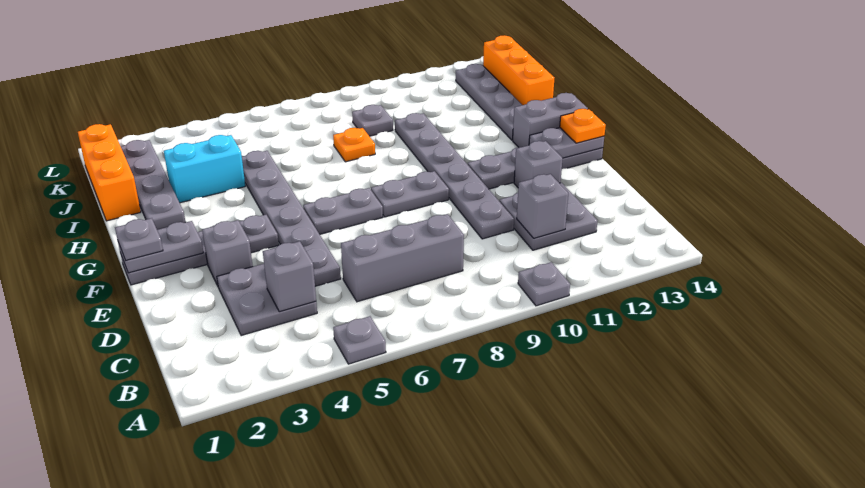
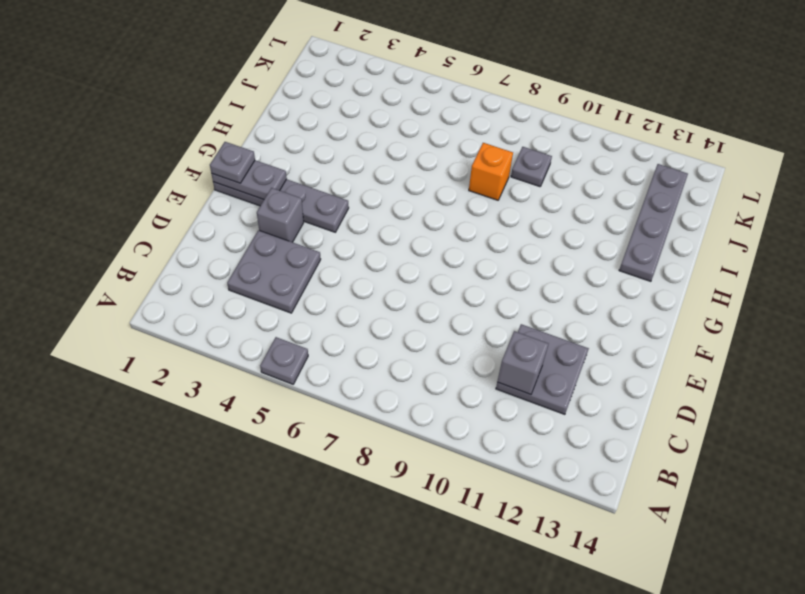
orange 1x1 brick [469,143,513,200] -> orange 1x1 plate [333,128,375,162]
none -> grey 1x1 plate [518,262,570,306]
none -> grey 1x3 brick [341,214,464,302]
none -> grey 1x6 plate [242,151,341,286]

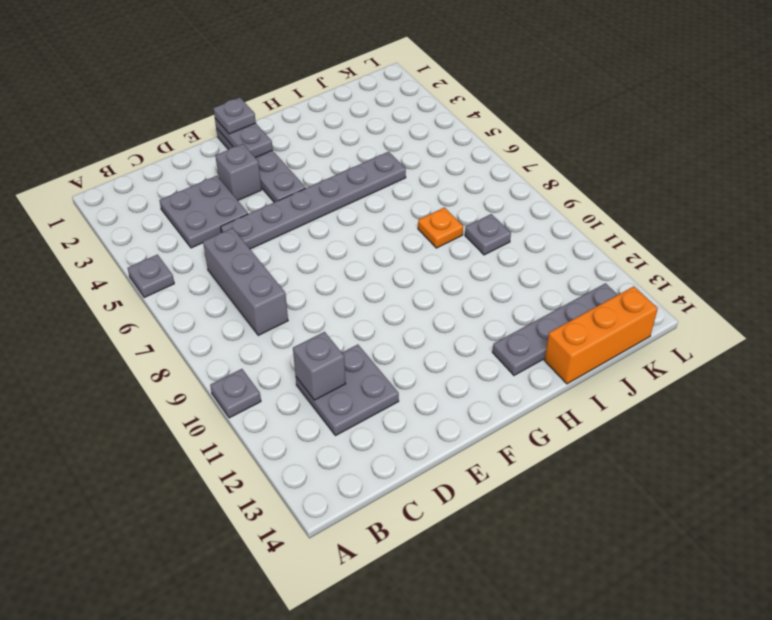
none -> grey 1x6 plate [395,113,514,239]
none -> grey 1x1 brick [514,141,563,187]
none -> grey 1x2 plate [303,188,383,234]

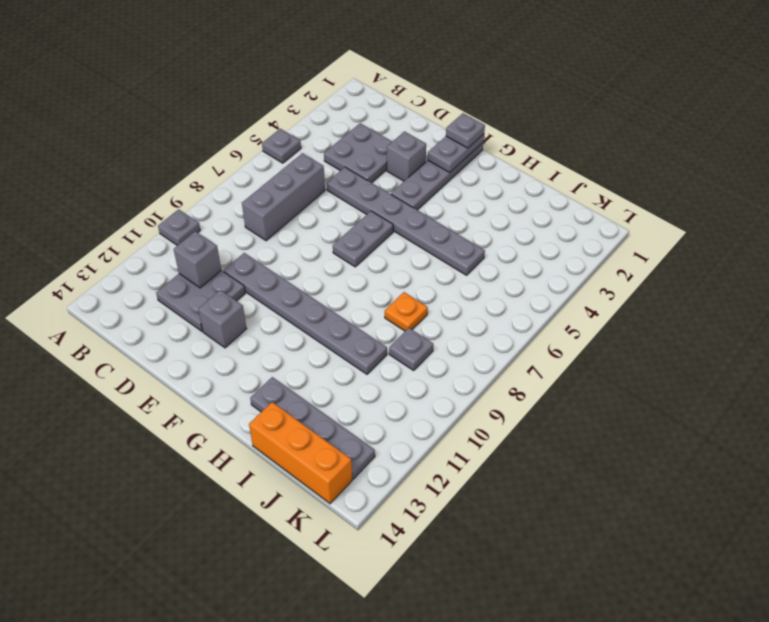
none -> grey 1x2 plate [371,171,449,217]
none -> grey 1x4 plate [468,148,603,189]
none -> grey 1x2 brick [513,93,588,148]

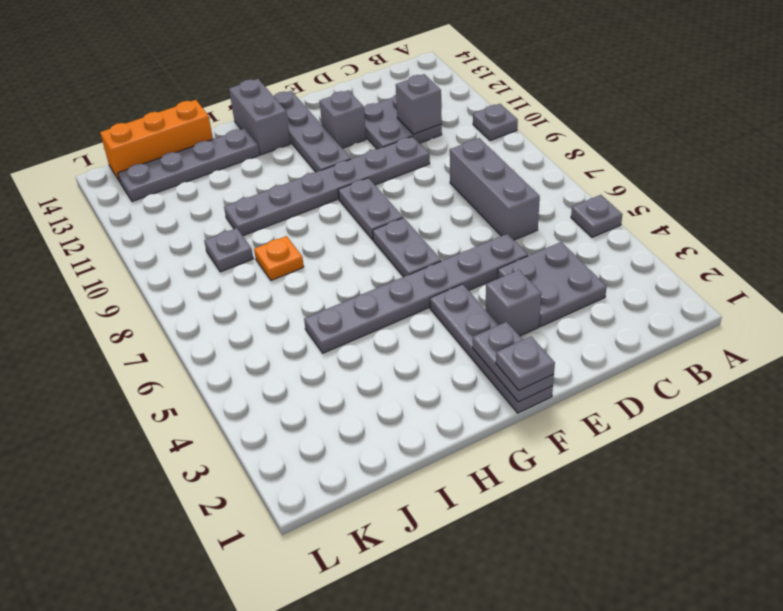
none -> grey 1x4 plate [121,140,186,230]
none -> orange 1x3 brick [78,124,141,221]
none -> cyan 1x2 brick [164,135,245,203]

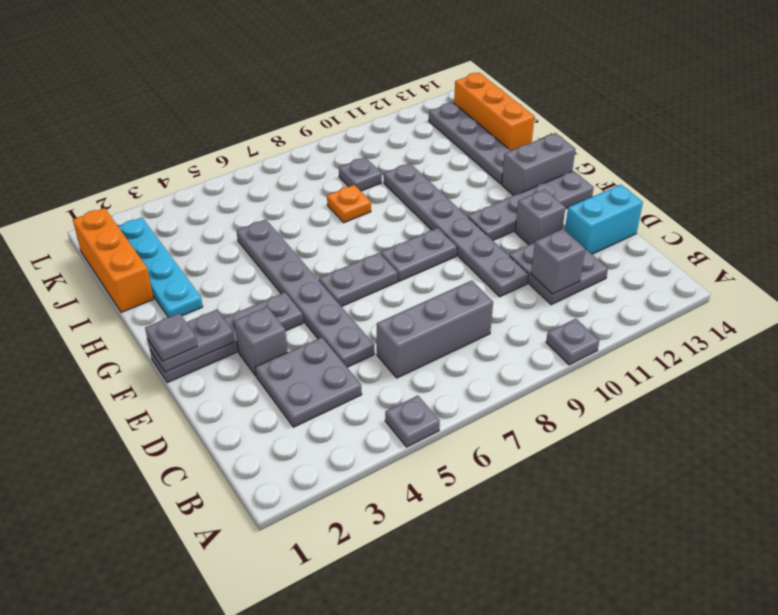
cyan 1x2 brick [565,185,643,254] -> cyan 1x2 brick moved to [164,135,245,203]
cyan 1x4 plate [118,218,203,318] -> grey 1x4 plate [121,140,186,230]
none -> grey 1x1 brick [263,241,316,312]
none -> grey 1x2 plate [529,128,604,158]
none -> orange 1x1 plate [560,109,606,143]

